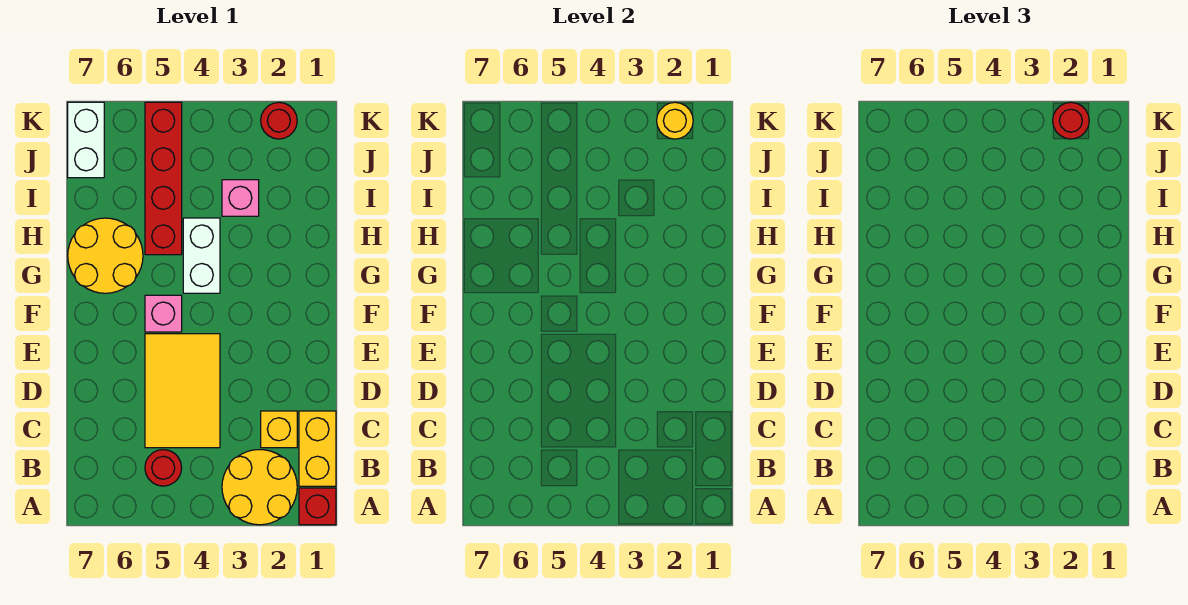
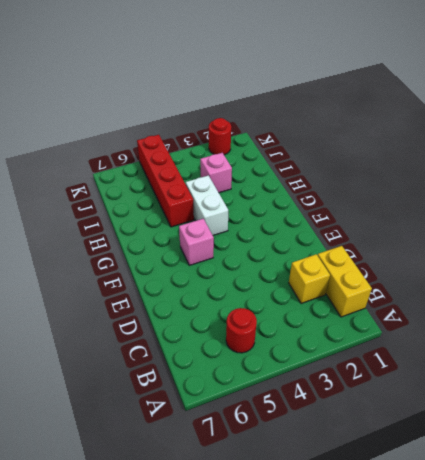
none -> red 1x1 brick [299,488,336,525]
none -> yellow 2x2 round brick [222,450,297,525]
none -> yellow 2x3 tile [145,334,220,448]

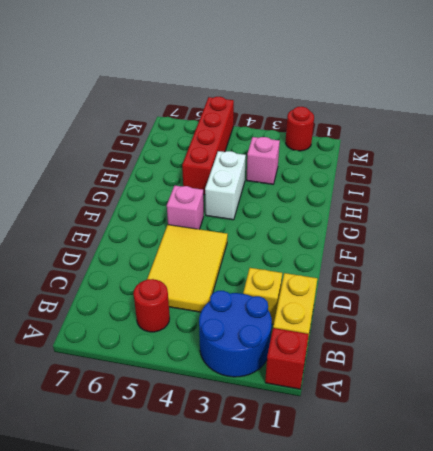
blue 2x2 round brick [199,291,272,377] -> yellow 2x2 round brick [222,450,297,525]
none -> yellow 2x2 round brick [68,218,143,293]
none -> white 1x2 brick [68,102,104,178]
none -> yellow 1x1 round brick [657,102,693,139]

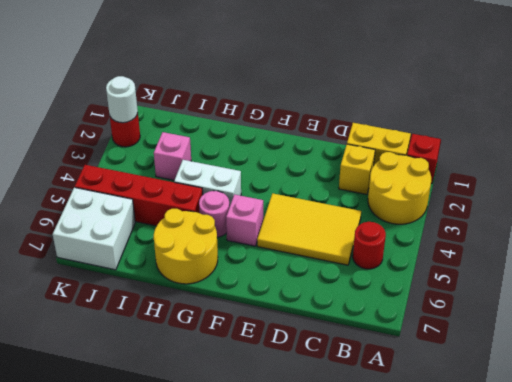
pink 1x1 round brick [199,191,229,237] -> none
white 2x2 brick [53,187,135,270] -> white 1x2 brick [68,102,104,178]
white 1x1 round brick [106,76,138,123] -> yellow 1x1 round brick [657,102,693,139]
none -> red 1x1 round brick [1053,102,1089,139]

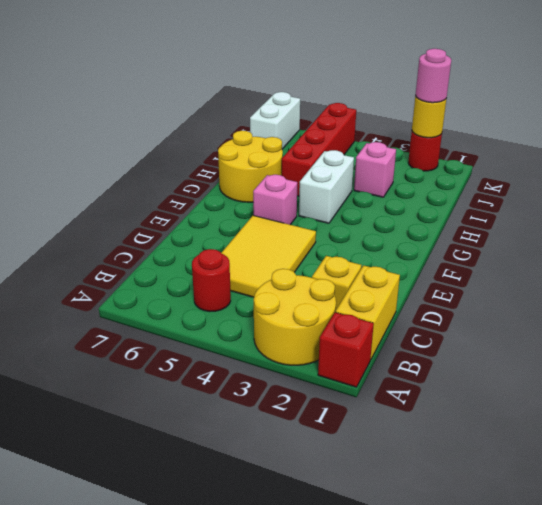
pink 1x1 round brick [416,49,451,103] -> red 1x1 round brick [1053,102,1089,139]

